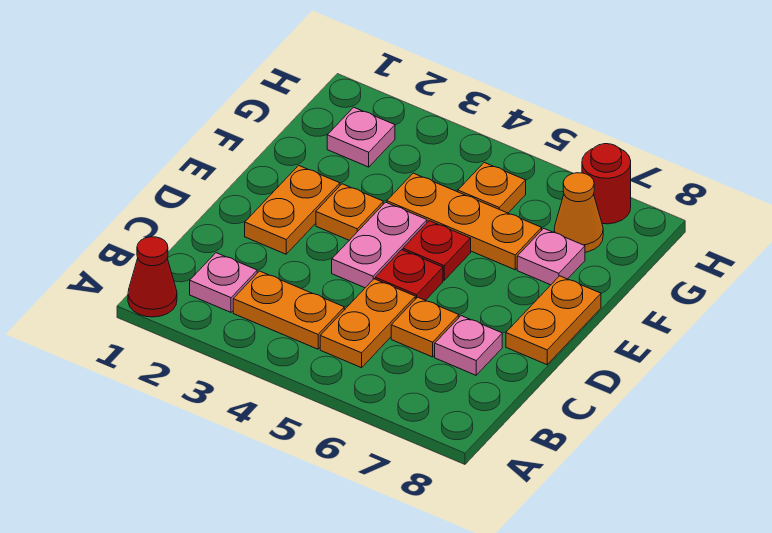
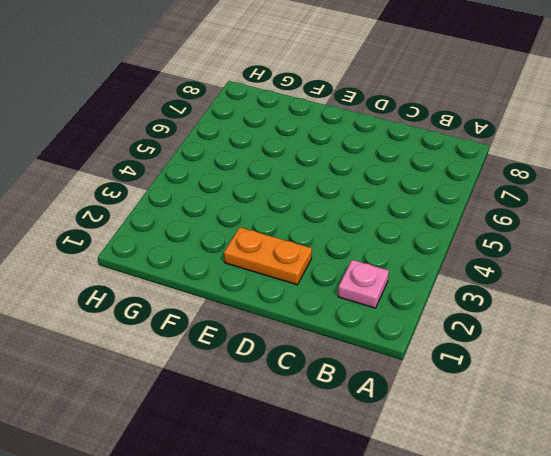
none -> red 1x1 cone [128,237,177,317]
none -> orange 1x2 plate [233,271,344,349]
none -> orange 1x2 plate [320,279,415,368]

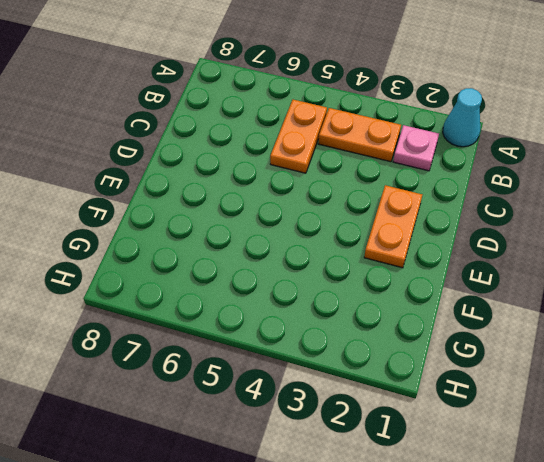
cyan 1x1 cone [443,88,482,147] -> red 1x1 cone [128,237,177,317]
none -> orange 1x1 plate [391,297,459,357]
none -> pink 1x1 plate [435,316,502,375]
none -> pink 1x2 plate [332,202,427,288]

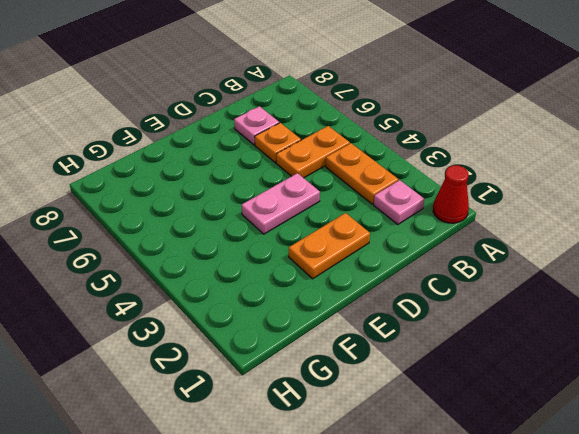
none -> red 1x1 plate [375,250,443,300]
none -> orange 1x2 plate [506,276,601,365]
none -> orange 1x1 plate [316,184,383,240]

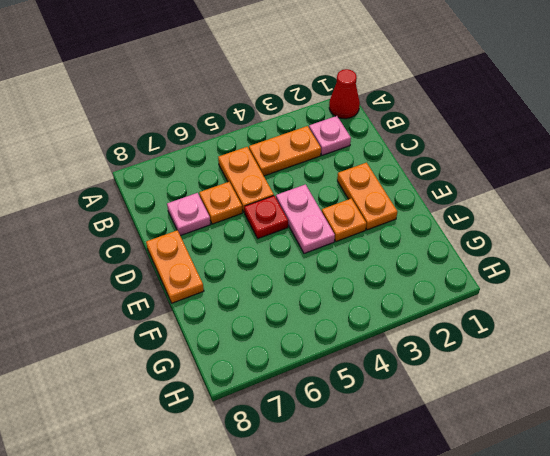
none -> red 1x1 plate [403,221,471,280]
none -> orange 1x3 plate [387,173,542,270]
none -> pink 1x1 plate [517,228,585,285]

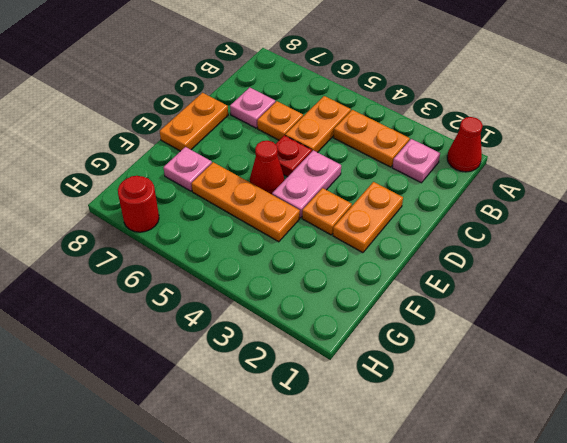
red 1x1 cone [250,141,284,194] -> red 1x1 plate [403,221,471,280]
none -> pink 1x1 plate [327,107,395,167]
none -> orange 1x1 plate [458,163,526,213]
none -> orange 1x1 cone [554,173,603,252]

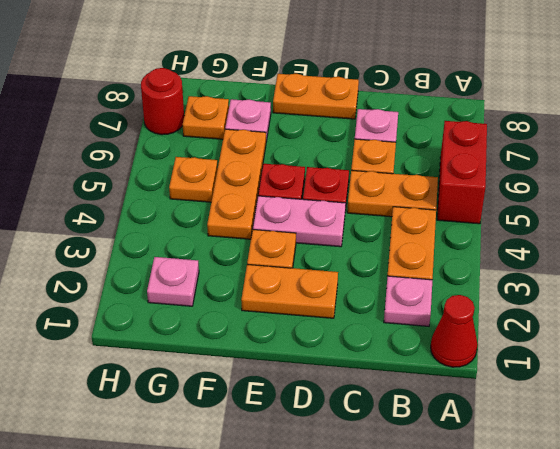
red 1x2 brick [437,121,487,224] -> none
orange 1x1 plate [183,96,229,139] -> orange 1x1 cone [554,173,603,252]

